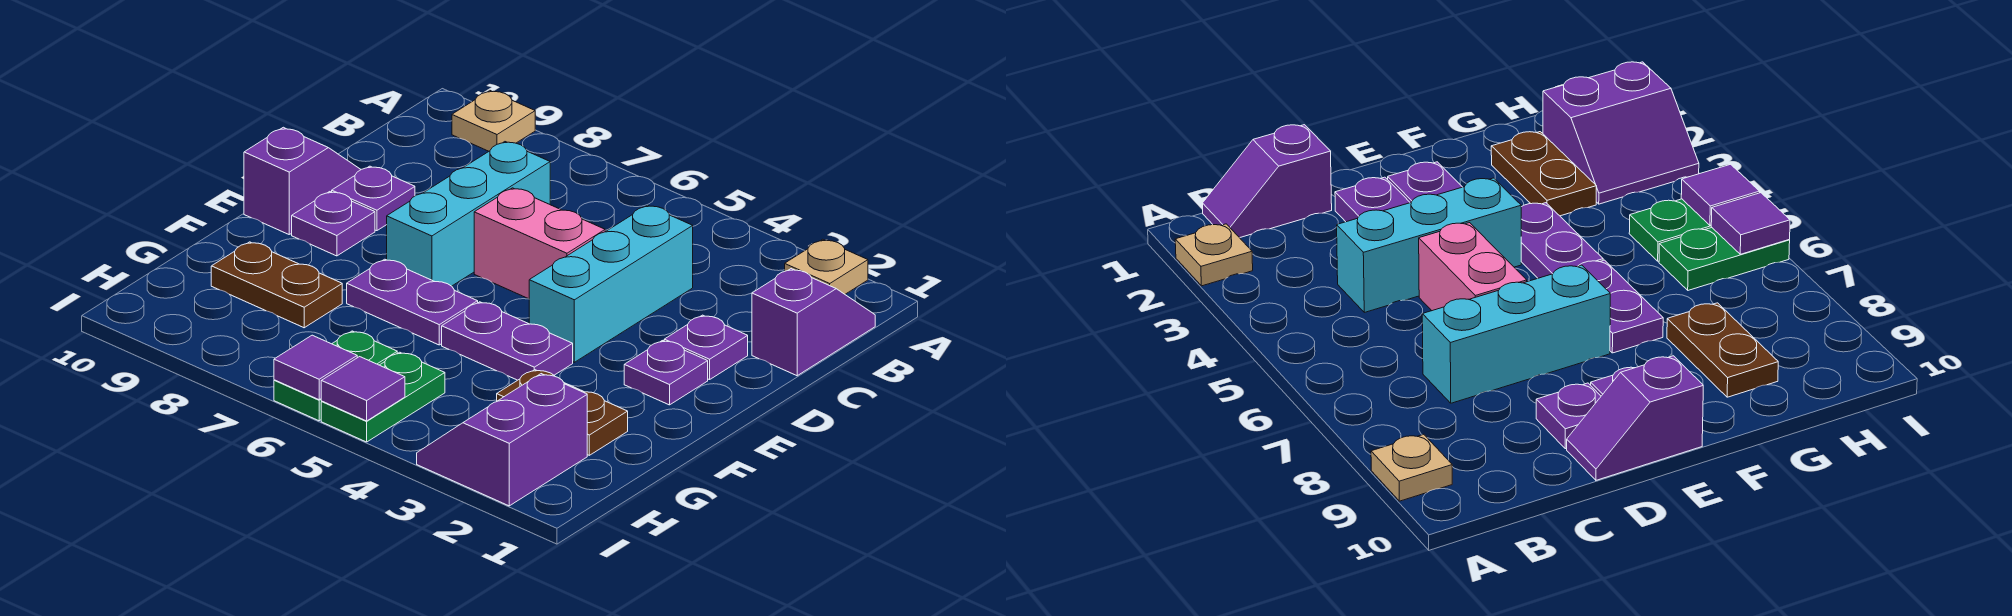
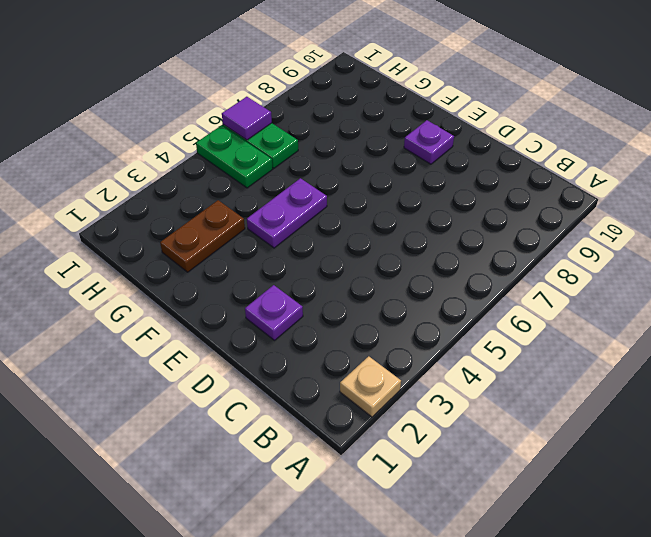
none -> tan 1x1 plate [452,91,535,151]
none -> purple 1x2 slope [752,269,875,376]
none -> cyan 1x3 brick [529,205,693,362]

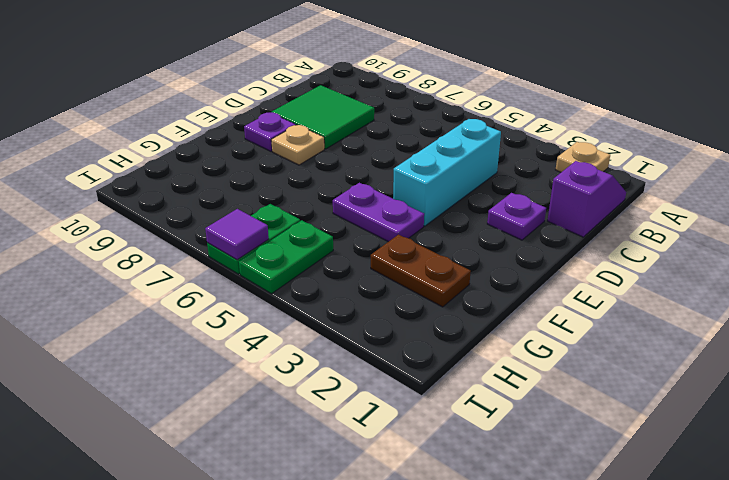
green 2x2 tile [272,85,374,149] -> purple 1x1 plate [332,166,415,231]
tan 1x1 plate [271,125,324,165] -> tan 1x1 plate moved to [452,91,535,151]
none -> cyan 1x3 brick [387,142,550,286]
none -> pink 1x2 brick [474,188,605,299]
none -> purple 1x2 slope [244,127,361,234]

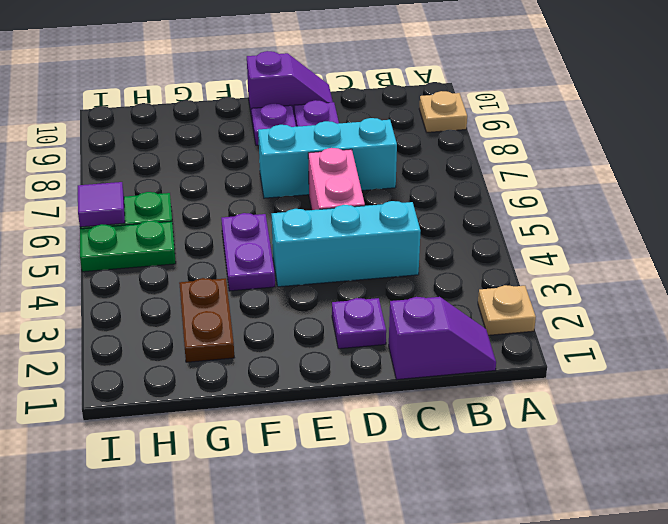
none -> purple 1x1 plate [624,341,708,405]
none -> purple 1x2 plate [347,259,478,345]
none -> brown 1x2 plate [211,242,342,328]

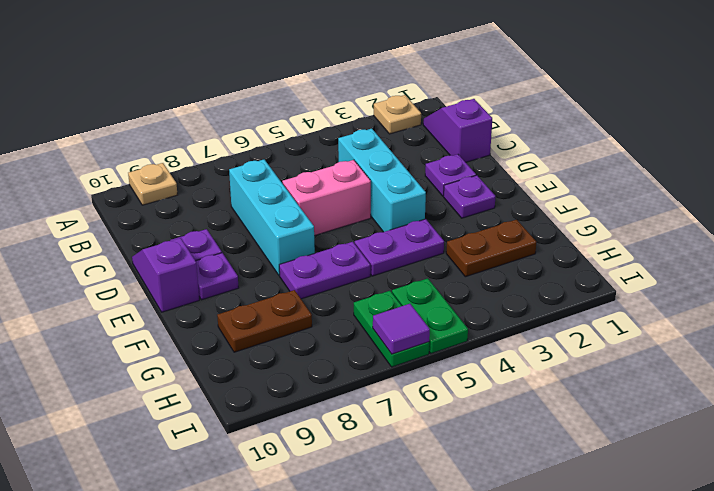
none -> purple 2x2 slope [417,374,587,506]
none -> purple 1x1 tile [321,357,405,421]

